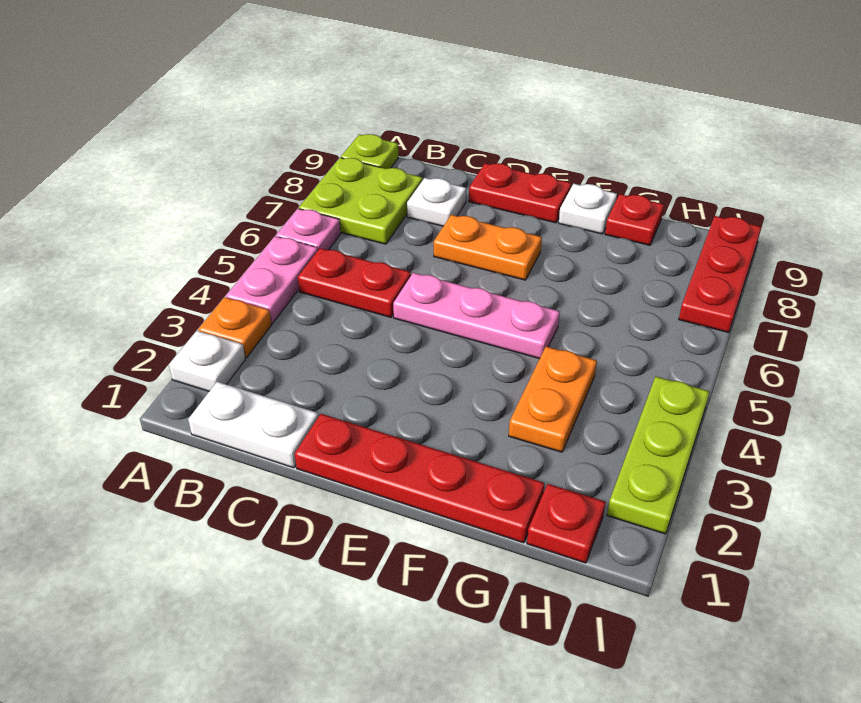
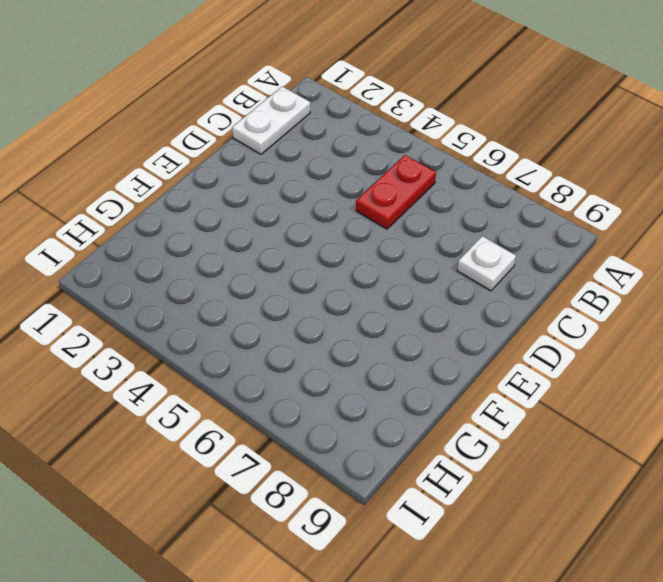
none -> white 1x1 plate [169,331,245,391]
none -> orange 1x1 plate [198,297,271,358]
none -> pink 1x2 plate [226,236,318,323]

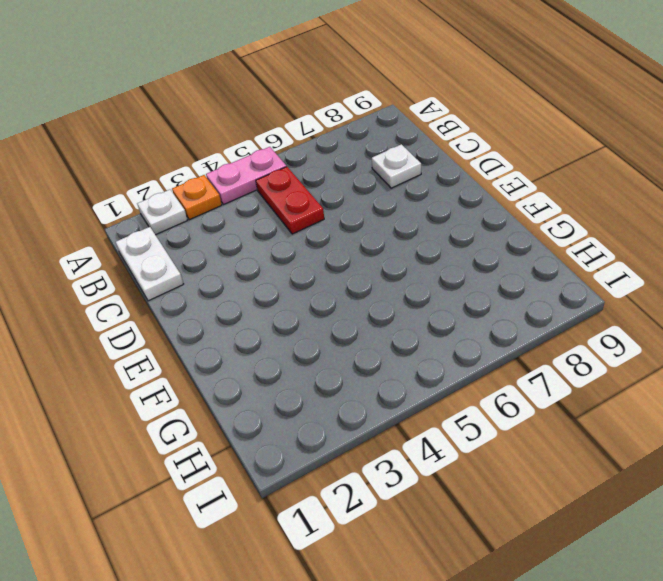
none -> pink 1x1 plate [276,209,341,250]
none -> lime 2x2 plate [299,158,423,244]
none -> lime 1x1 plate [341,134,398,169]

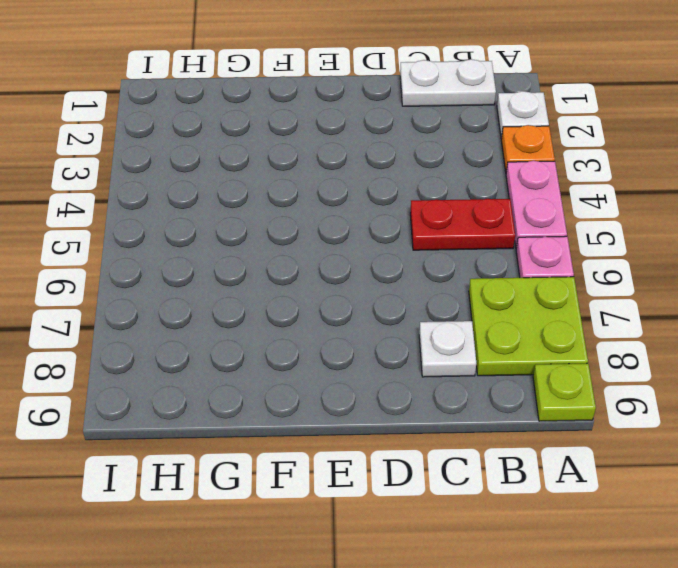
none -> red 1x4 plate [295,414,545,543]
none -> pink 1x3 plate [393,273,560,359]
none -> orange 1x2 plate [434,215,542,280]

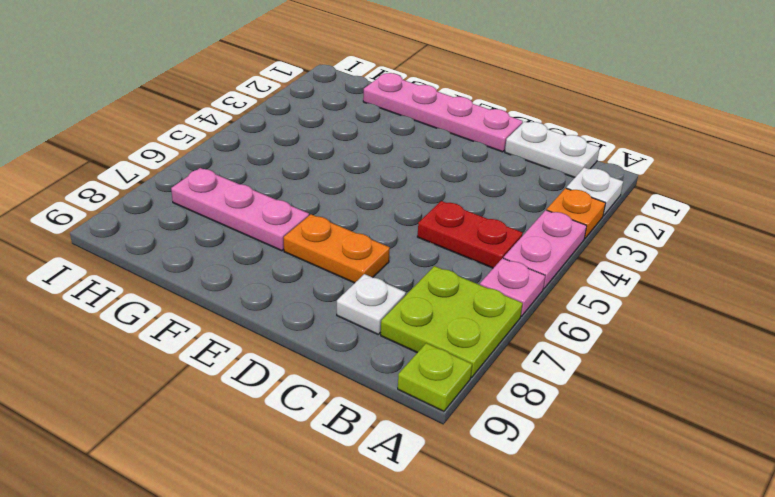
pink 1x4 plate [363,73,523,152] -> red 1x4 plate [295,414,545,543]
pink 1x3 plate [171,168,309,251] -> pink 1x3 plate moved to [393,273,560,359]
none -> red 1x2 plate [469,163,571,223]
none -> white 1x1 plate [559,184,617,234]
none -> orange 1x2 plate [509,347,597,452]

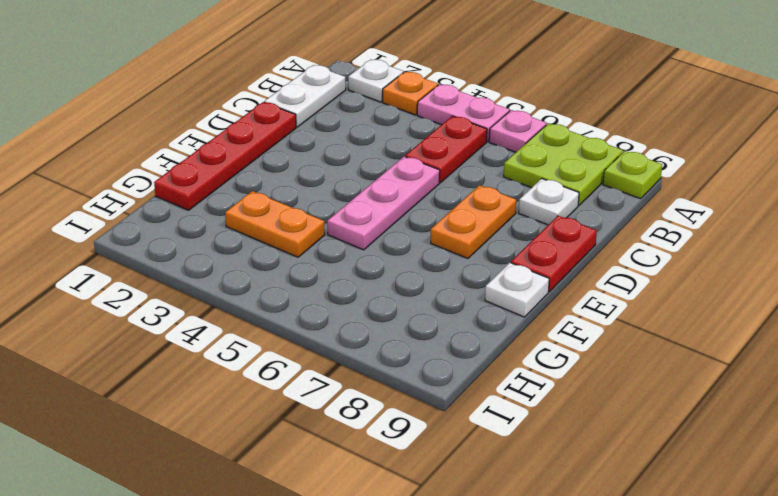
none -> red 1x1 plate [605,194,664,245]
none -> red 1x1 plate [527,484,606,563]
none -> lime 1x3 plate [607,376,710,534]

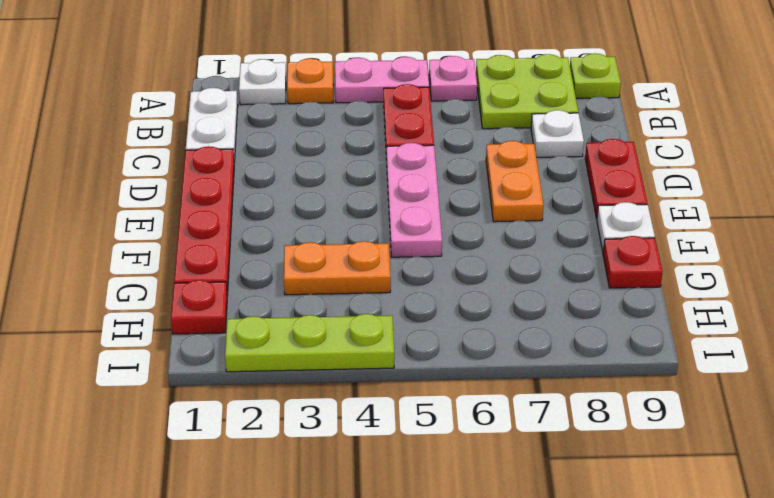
none -> red 1x3 plate [679,216,761,333]

